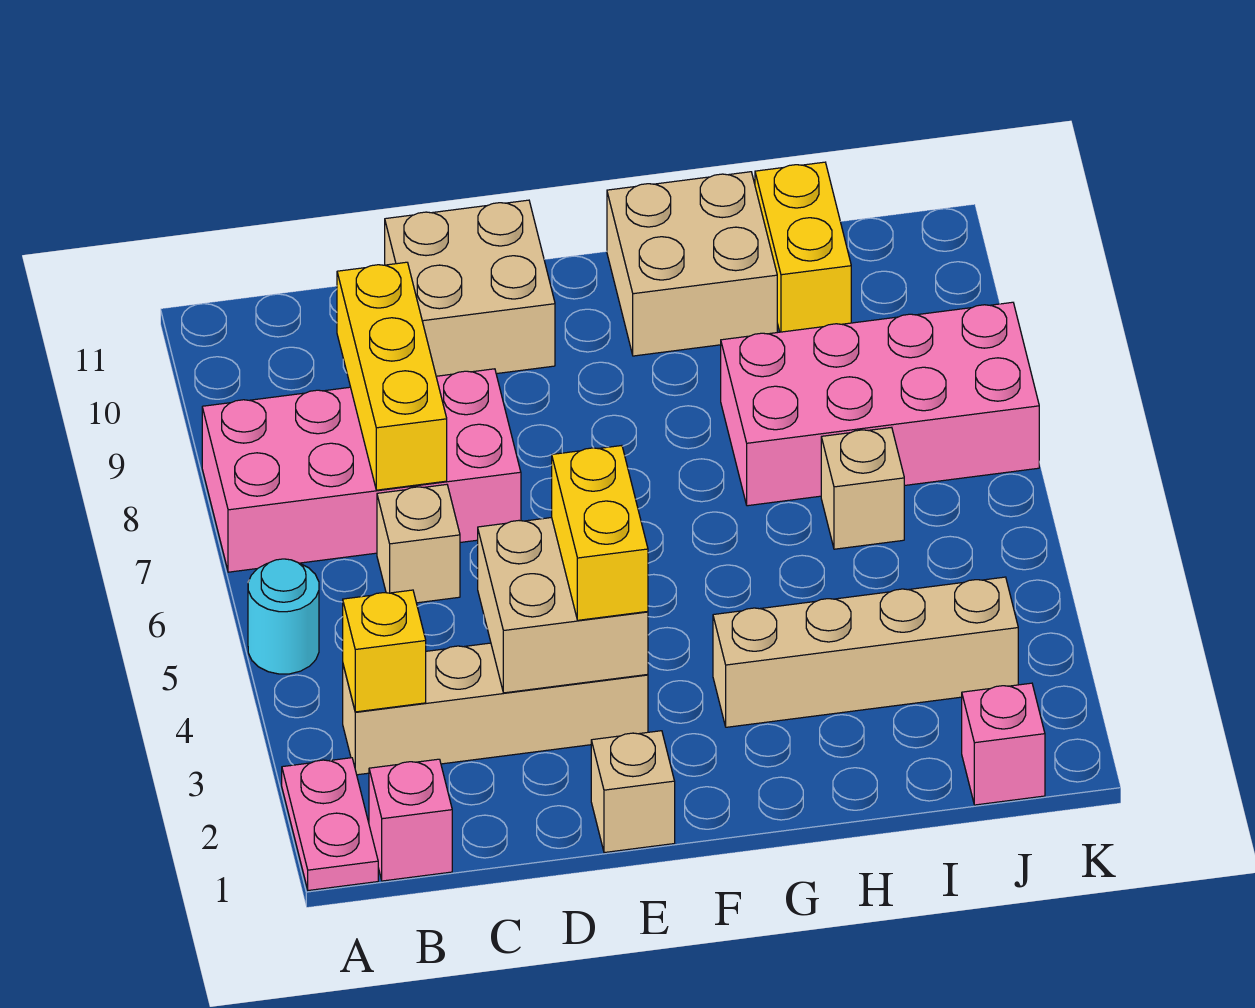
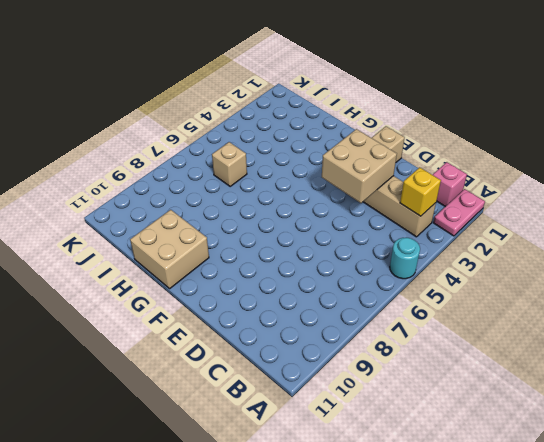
none -> pink 2x4 brick [202,369,521,572]
none -> tan 1x1 brick [377,485,460,603]
none -> tan 2x2 brick [385,200,555,376]

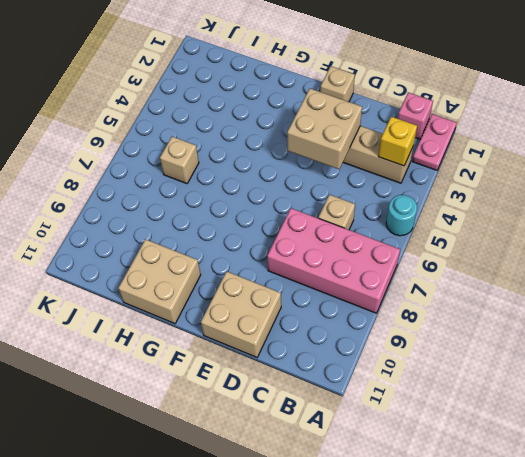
none -> tan 1x4 brick [713,577,1018,727]
none -> pink 2x4 brick [721,302,1039,506]
none -> yellow 1x2 brick [755,162,851,332]

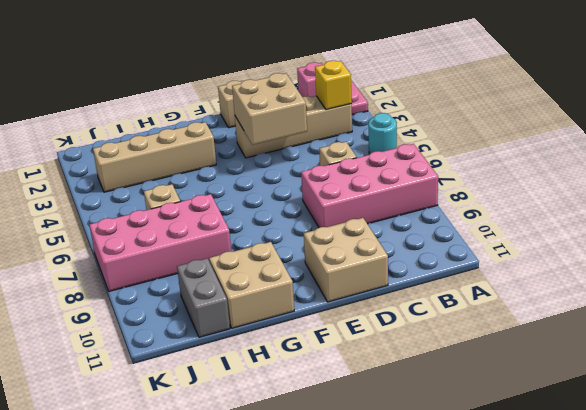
grey 1x2 brick [177,258,230,337] -> yellow 1x2 brick [755,162,851,332]
none -> pink 1x1 brick [962,683,1045,805]
none -> yellow 1x3 brick [337,262,447,490]
none -> yellow 1x2 brick [552,446,648,620]

